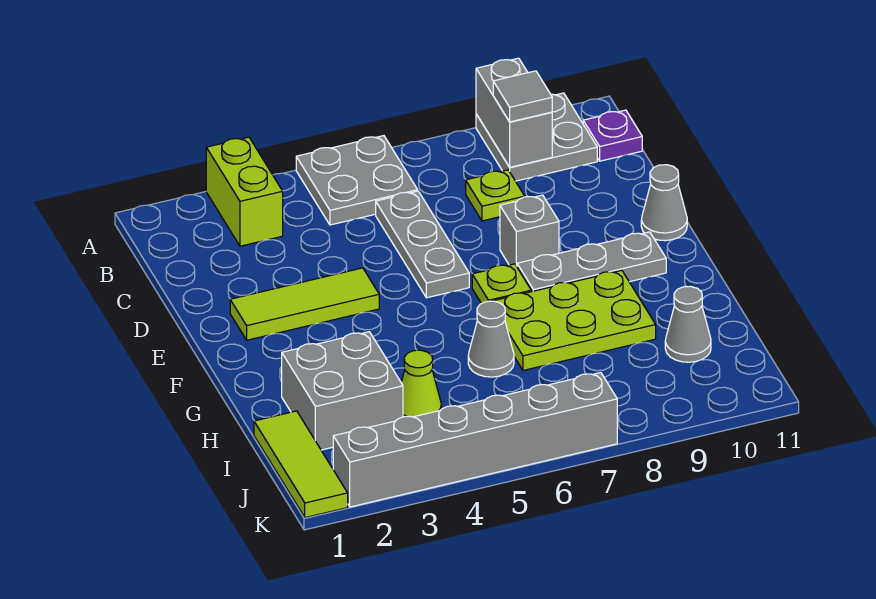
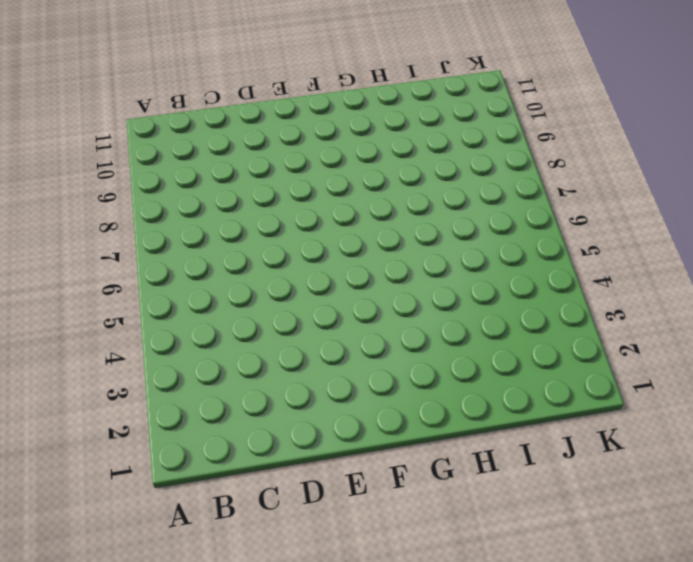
none -> lime 1x2 brick [206,137,283,246]
none -> grey 2x2 plate [296,136,418,225]
none -> grey 2x2 plate [476,93,597,181]

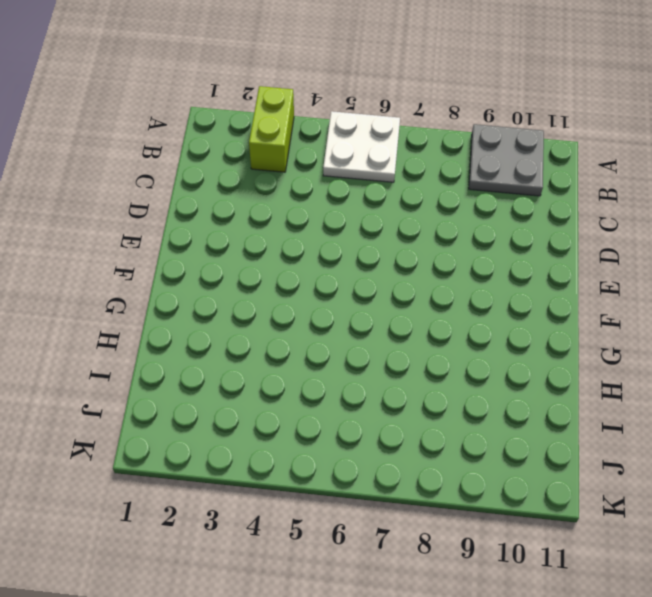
white 2x2 plate [323,111,400,182] -> grey 2x2 plate [296,136,418,225]
none -> purple 1x1 plate [583,110,642,161]
none -> grey 1x3 plate [376,191,469,298]
none -> lime 1x1 plate [466,170,525,221]

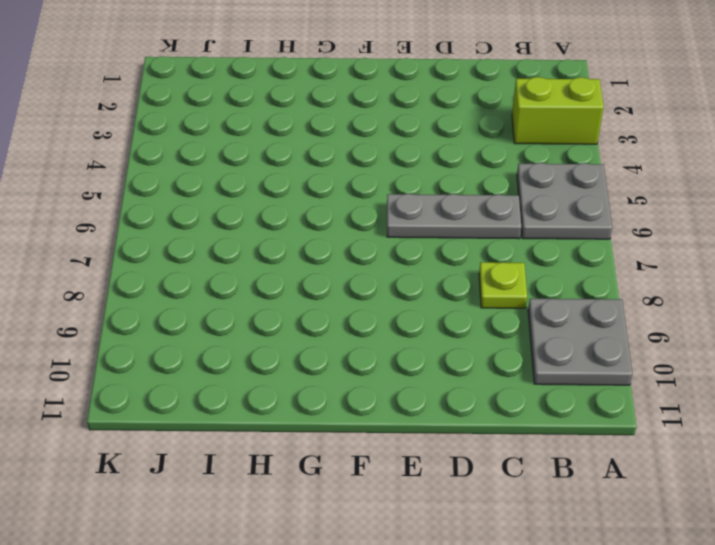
none -> purple 1x1 plate [583,110,642,161]
none -> lime 1x3 tile [230,268,379,340]
none -> grey 1x1 brick [500,195,559,266]

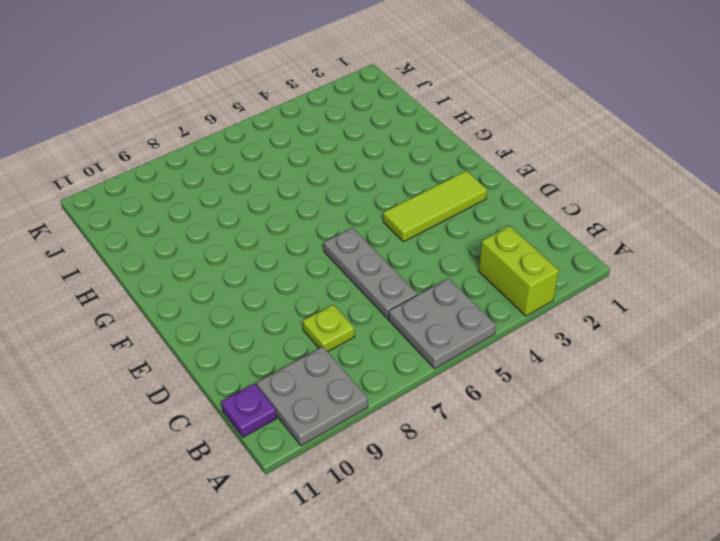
none -> grey 1x1 brick [500,195,559,266]
none -> grey 1x1 cone [641,165,687,241]
none -> lime 1x1 plate [472,264,531,304]

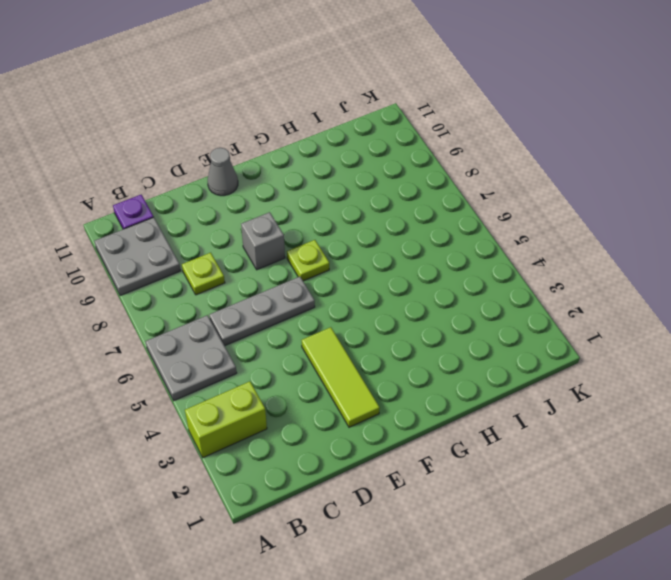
none -> grey 1x3 plate [517,232,666,292]
none -> lime 2x3 plate [494,270,656,370]
none -> grey 2x2 brick [282,332,403,450]

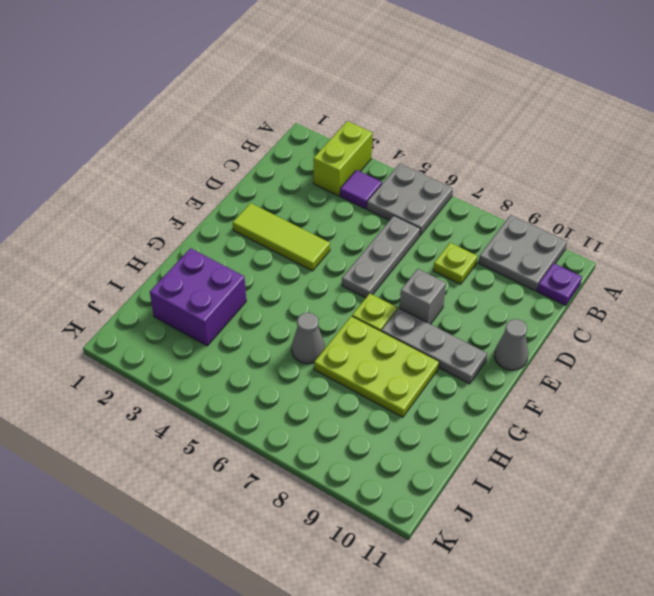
purple 1x1 tile [340,170,382,209] -> none
purple 2x2 brick [150,248,246,346] -> grey 2x2 brick [282,332,403,450]
none -> lime 1x3 tile [254,411,348,518]
none -> lime 1x1 cone [401,350,441,417]
none -> grey 1x1 cone [665,286,711,362]

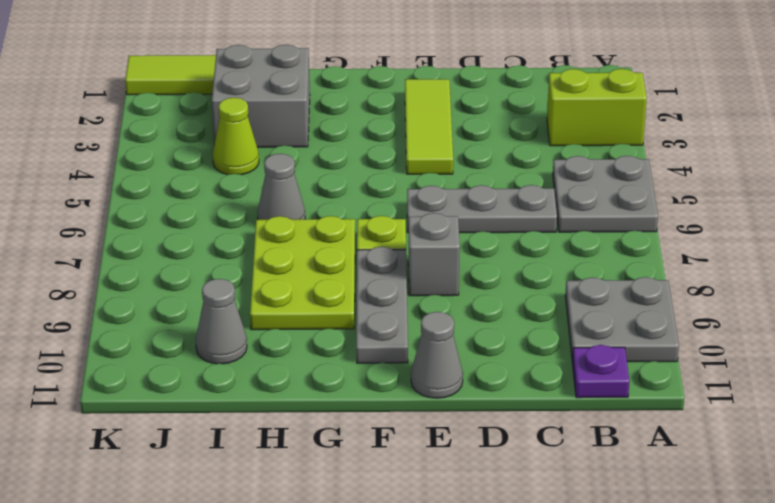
none -> lime 1x1 plate [466,170,525,221]
none -> grey 1x6 brick [333,373,617,507]
none -> grey 1x2 brick [476,58,552,167]

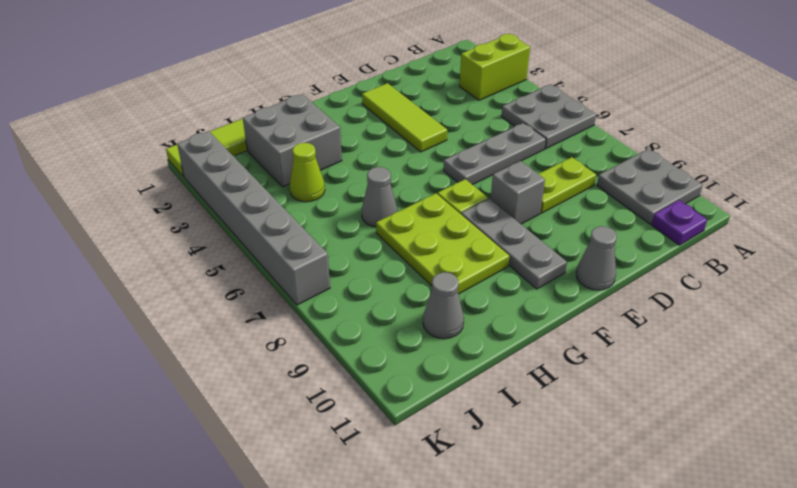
lime 1x2 plate [539,157,596,213] -> lime 1x1 plate [466,170,525,221]
none -> grey 1x2 brick [476,58,552,167]
none -> grey 1x1 tile [493,71,552,122]

